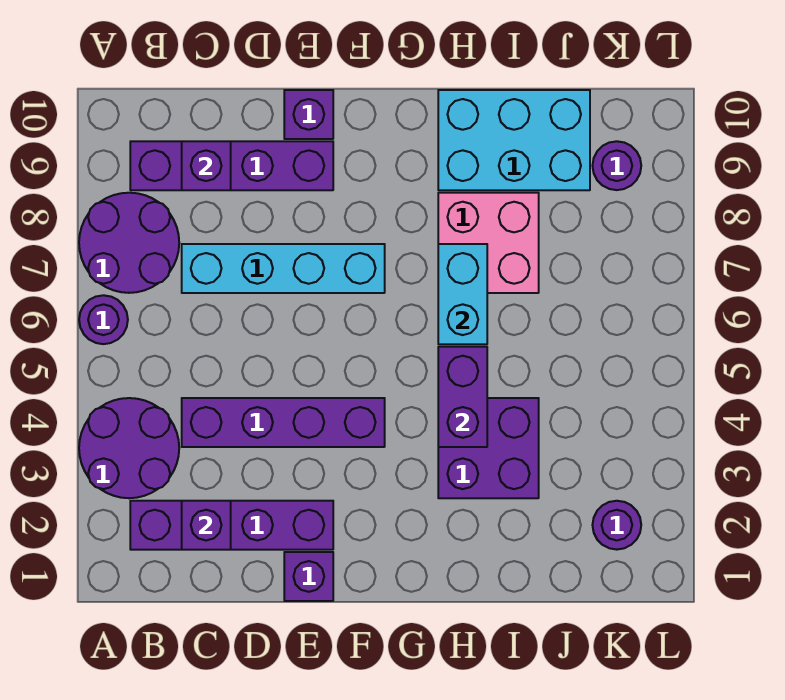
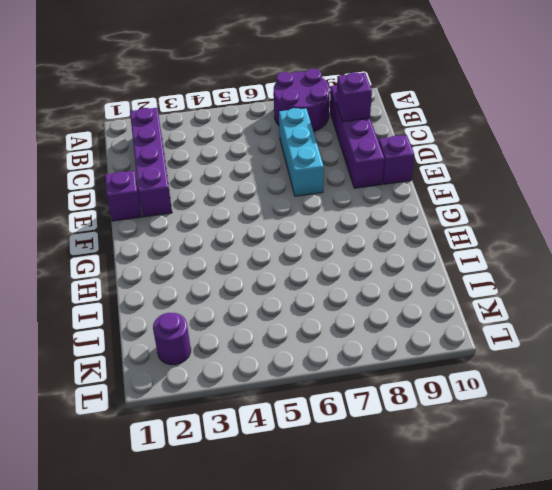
cyan 1x3 brick [279,108,324,196] -> cyan 1x4 brick [182,244,385,293]
none -> purple 2x2 round brick [79,398,179,498]
none -> purple 1x1 round brick [79,295,128,344]
none -> purple 1x4 brick [182,398,385,447]

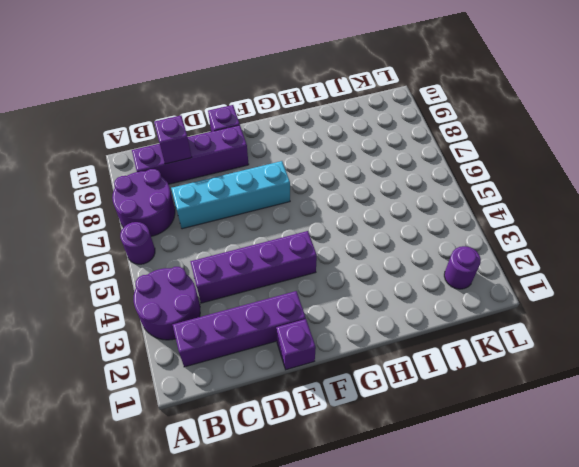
none -> purple 2x2 brick [438,398,539,498]
none -> pink 2x2 brick [438,193,539,293]
none -> cyan 2x3 brick [438,90,590,190]

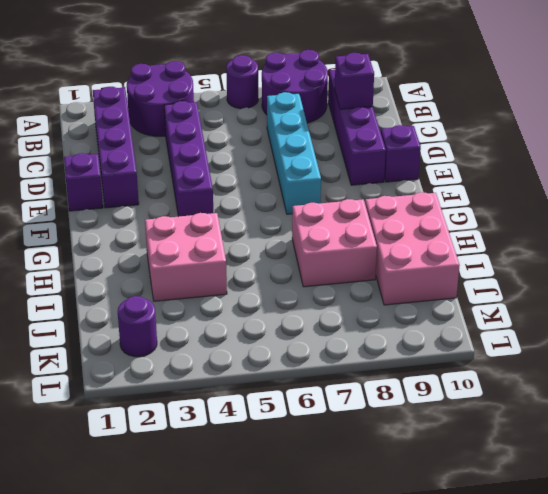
pink 2x2 brick [145,213,227,301] -> purple 2x2 brick [438,398,539,498]
pink 2x3 brick [365,192,460,305] -> cyan 2x3 brick [438,90,590,190]
none -> purple 1x1 round brick [592,141,641,190]
none -> purple 1x1 brick [182,501,231,550]
none -> purple 1x2 brick [438,347,487,447]

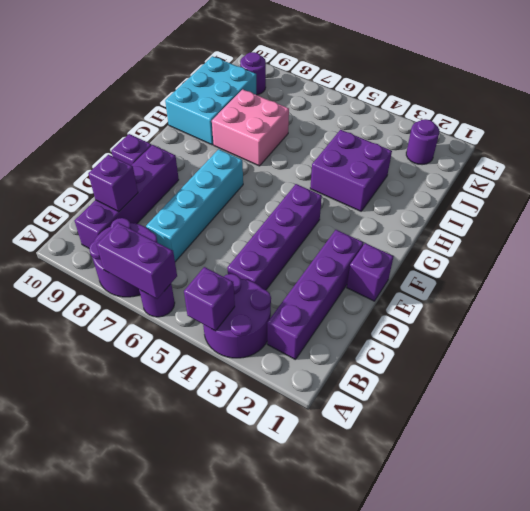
purple 1x1 brick [184,267,235,331] -> purple 1x1 brick moved to [182,501,231,550]
purple 1x2 brick [97,223,177,299] -> purple 1x2 brick moved to [438,347,487,447]
none -> cyan 1x2 brick [438,244,487,344]

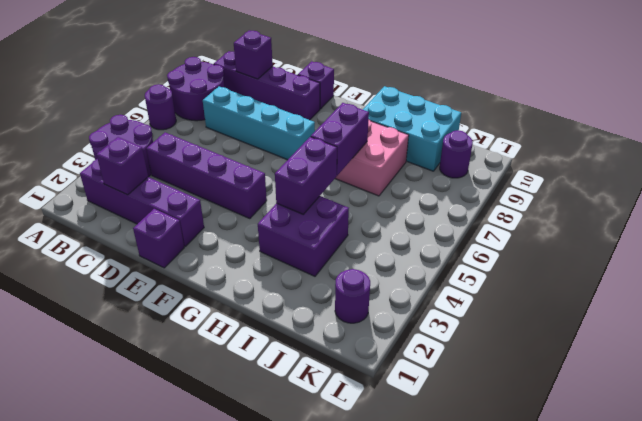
purple 1x2 brick [311,103,369,175] -> cyan 1x2 brick [438,244,487,344]

